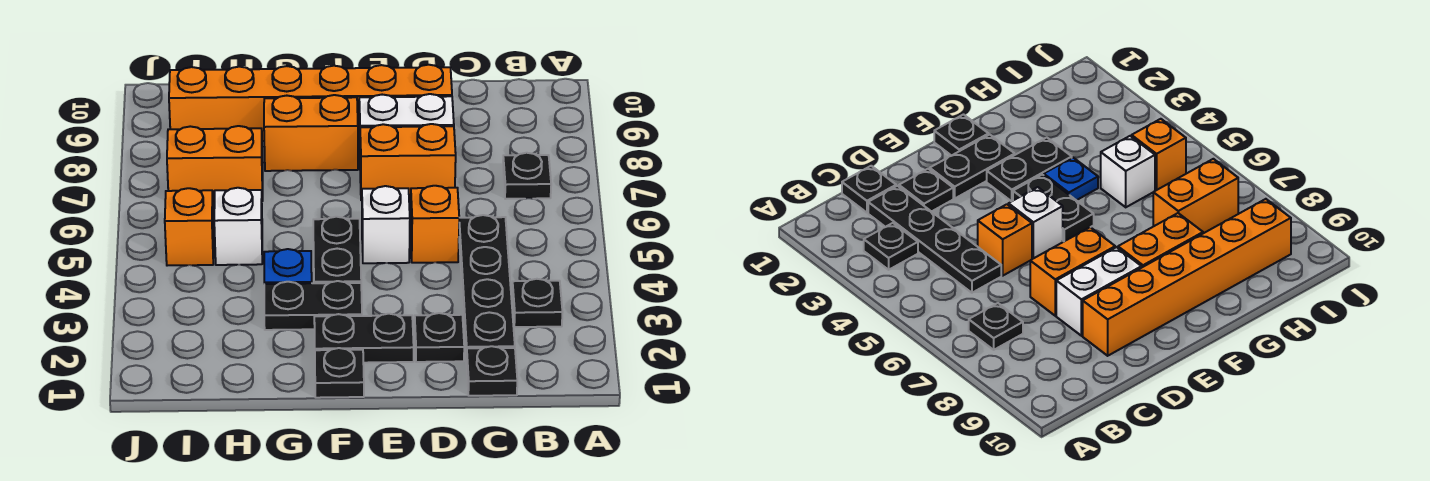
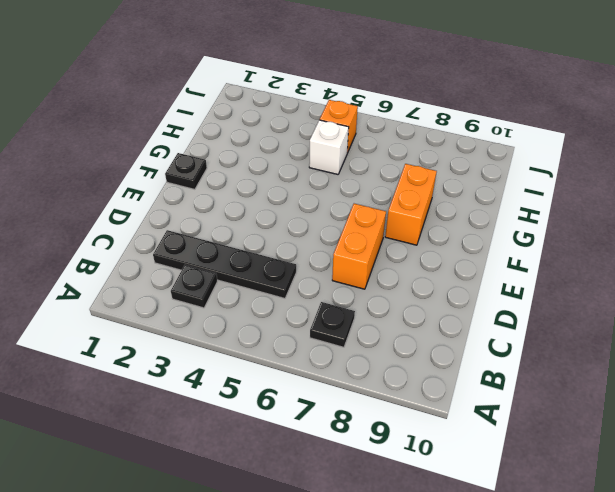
none -> black 1x1 plate [466,346,517,396]
none -> black 1x1 plate [415,313,464,362]
none -> orange 1x1 brick [410,186,459,263]

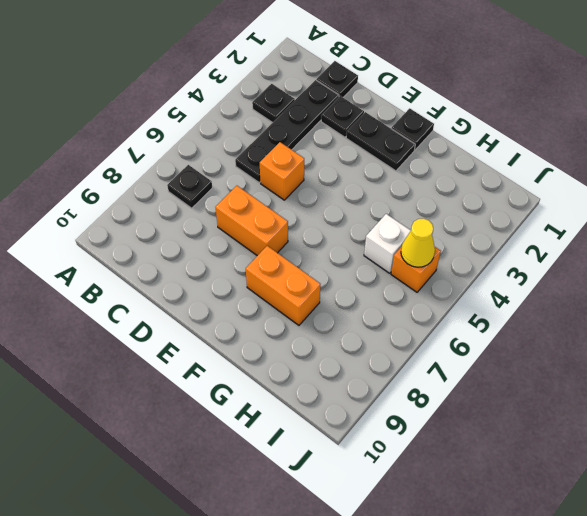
yellow 1x1 cone [401,218,435,267] -> none
none -> white 1x2 brick [359,94,454,146]
none -> orange 1x6 brick [169,65,452,141]
none -> white 1x1 brick [362,186,410,263]

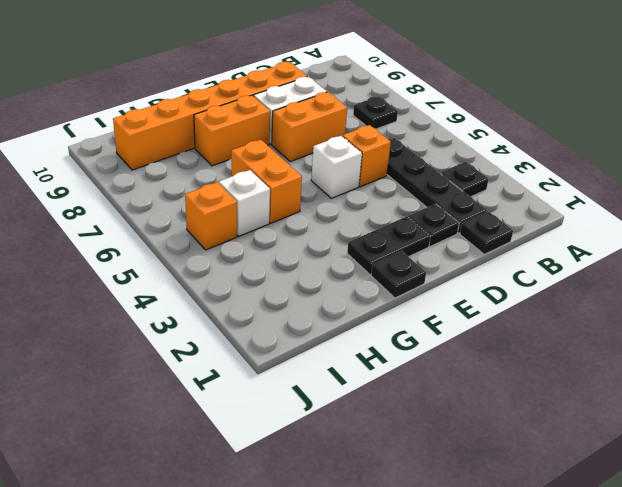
orange 1x2 brick [231,140,302,223] -> orange 1x2 brick turned to [167,126,263,202]
none -> black 1x2 plate [264,281,362,330]
none -> black 1x2 plate [313,217,361,283]
none -> blue 1x1 plate [264,249,312,284]

